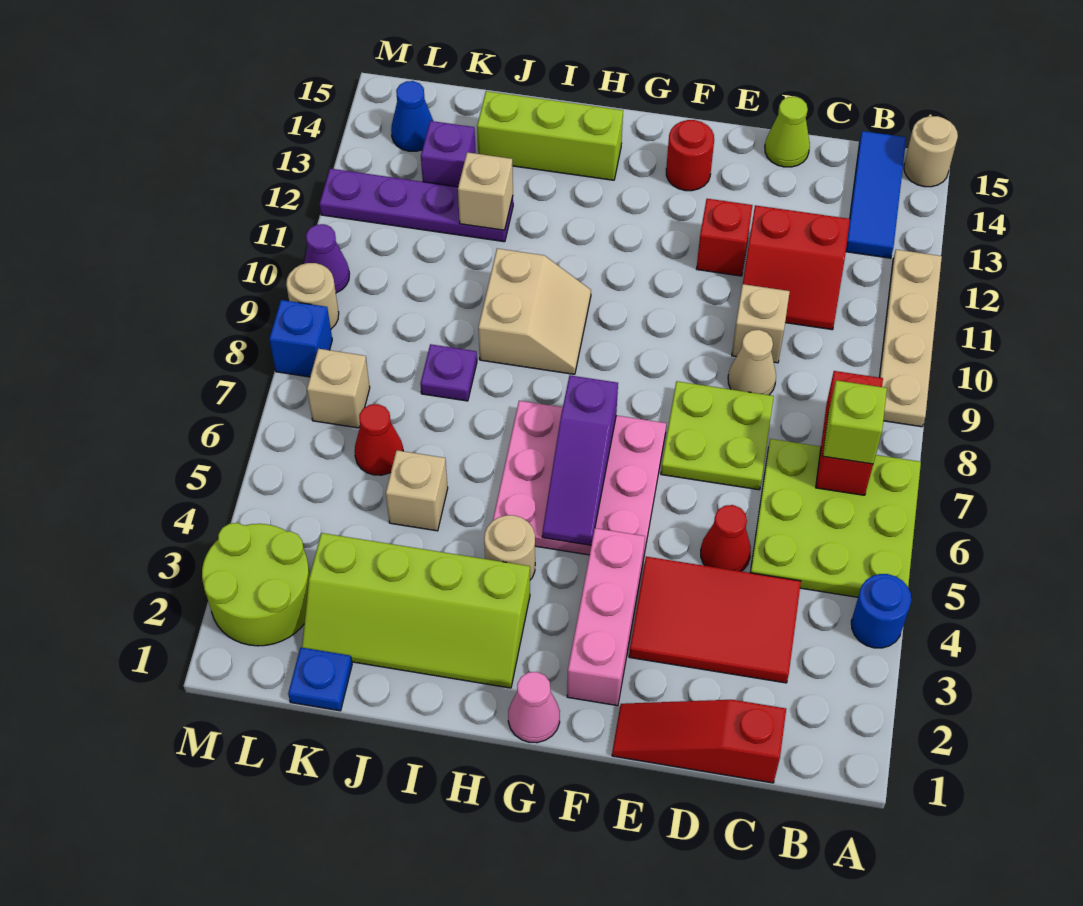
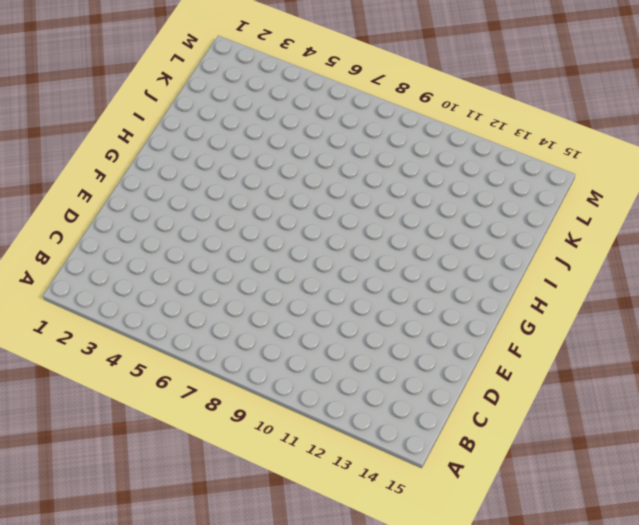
none -> blue 1x1 round brick [851,574,911,648]
none -> lime 3x3 plate [750,439,921,597]
none -> tan 1x4 plate [879,250,942,427]
none -> tan 1x1 round brick [904,116,958,187]

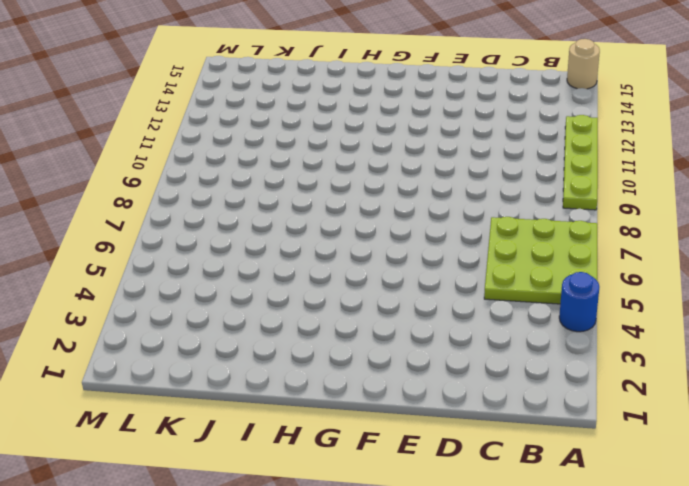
lime 1x4 plate [563,115,598,210] -> tan 1x4 plate [879,250,942,427]
none -> blue 1x3 tile [846,131,906,258]
none -> red 1x3 slope [612,700,786,783]
none -> red 2x3 tile [629,557,801,683]
none -> red 2x2 slope [743,205,850,330]

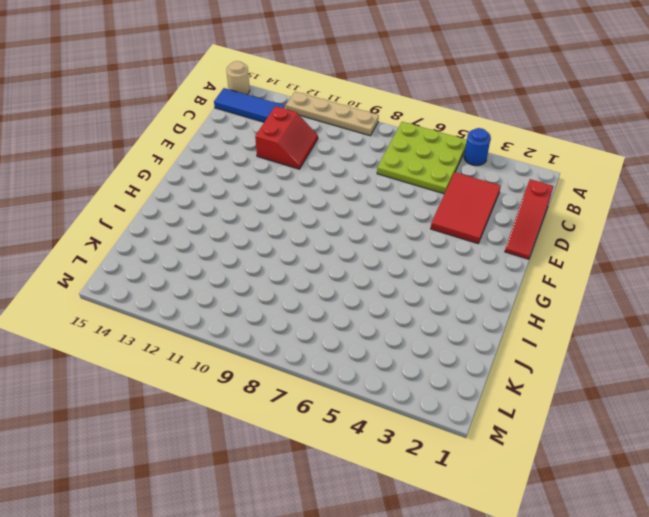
none -> red 1x1 cone [701,505,751,571]
none -> lime 2x2 plate [661,381,774,490]
none -> tan 1x1 cone [728,330,776,395]
none -> tan 1x1 brick [732,284,790,363]

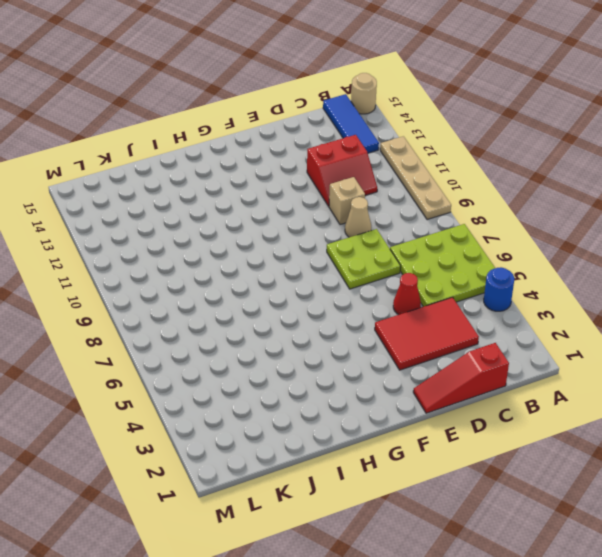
none -> lime 1x1 cone [765,97,810,167]
none -> red 1x1 brick [697,199,753,276]
none -> pink 1x3 brick [567,528,645,706]
none -> pink 3x3 plate [493,401,666,559]

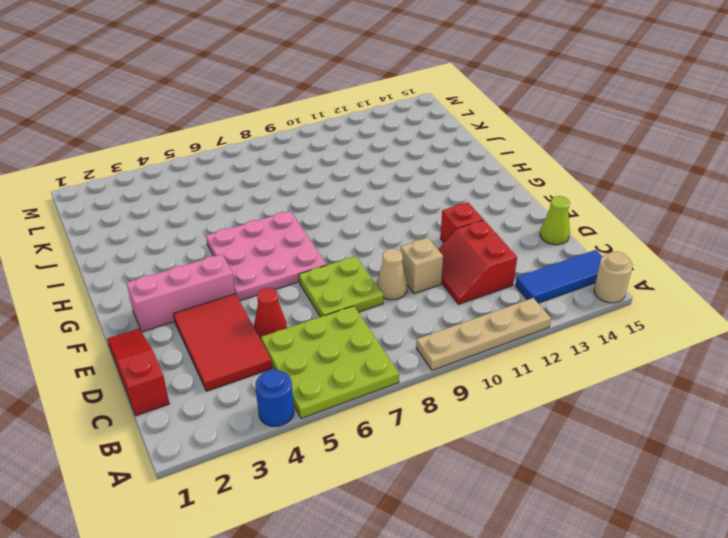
none -> red 1x1 round brick [666,120,714,191]
none -> pink 1x1 cone [508,672,560,743]
none -> lime 2x4 slope [302,533,530,688]
none -> tan 1x1 round brick [484,515,535,580]

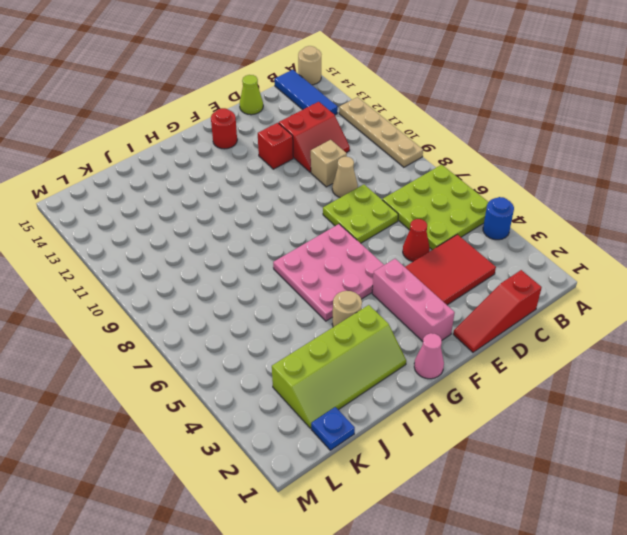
none -> tan 2x2 slope [478,248,591,374]
none -> lime 1x3 brick [477,91,623,180]
none -> tan 1x1 brick [386,450,448,531]
none -> purple 1x1 plate [420,344,477,401]

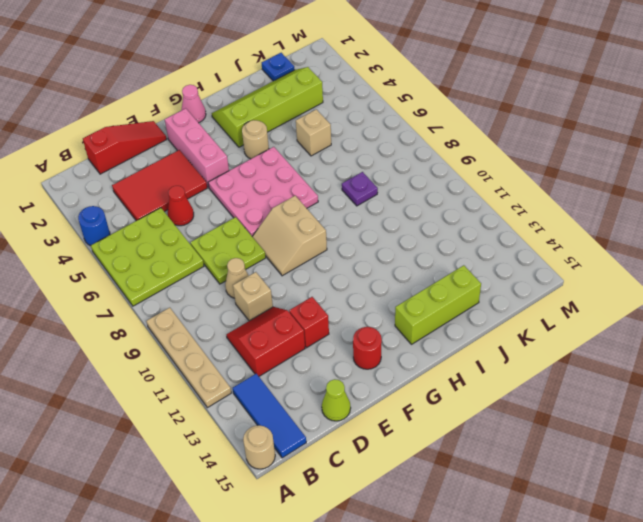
tan 2x2 slope [252,196,327,276] -> tan 2x2 slope moved to [478,248,591,374]
none -> purple 1x4 plate [320,169,513,242]
none -> red 1x1 cone [355,404,403,475]
none -> purple 1x1 brick [421,121,476,187]
none -> lime 2x2 round brick [202,523,310,646]

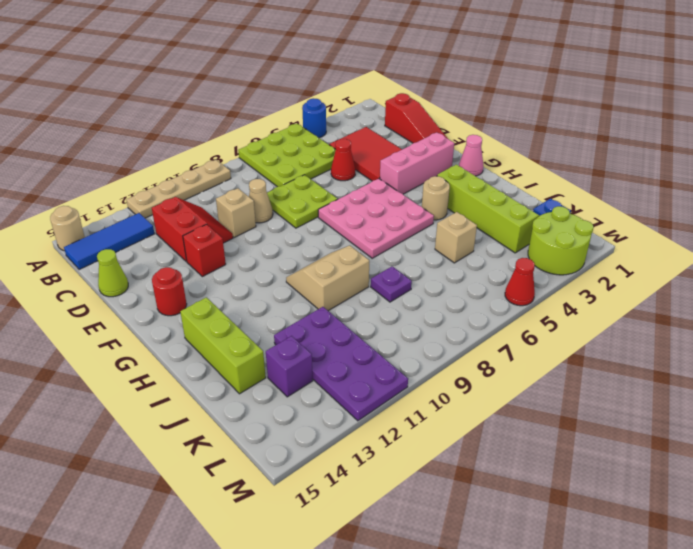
purple 2x4 plate [274,307,408,421] -> purple 1x4 plate [320,169,513,242]
red 1x1 cone [505,258,535,306] -> red 1x1 cone moved to [355,404,403,475]
none -> tan 1x1 brick [307,349,370,428]
none -> blue 1x1 cone [391,81,433,151]
none -> blue 1x1 brick [269,300,332,377]
none -> tan 1x1 round brick [286,263,339,329]

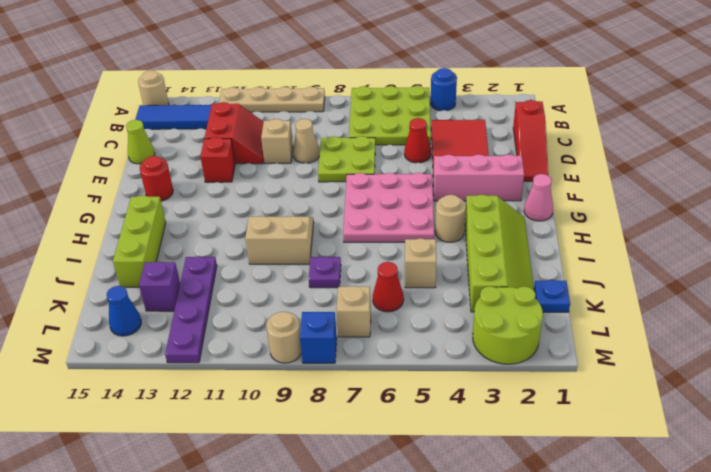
none -> purple 1x1 cone [304,224,349,293]
none -> red 1x2 brick [816,371,883,495]
none -> purple 1x3 slope [542,375,618,545]
none -> tan 1x1 brick [458,152,513,230]

